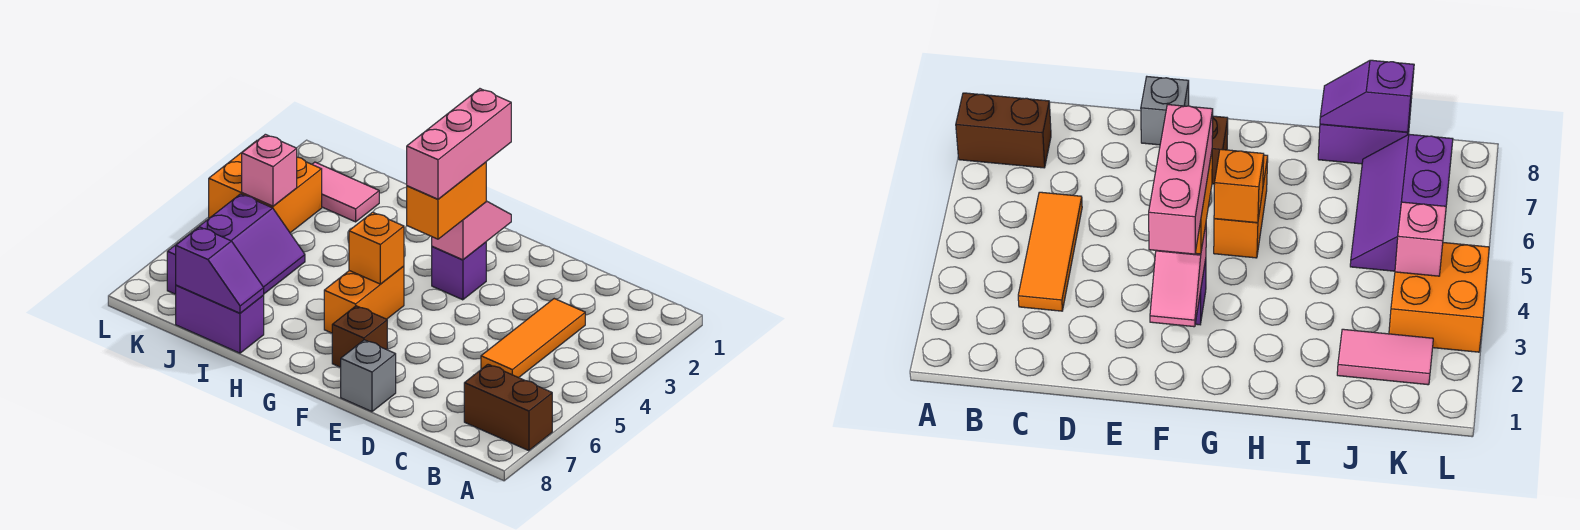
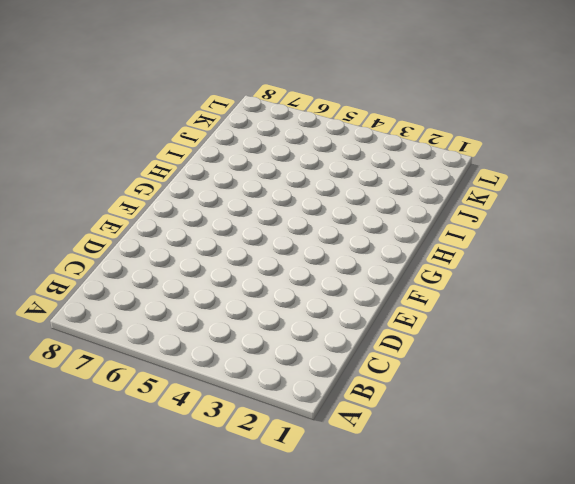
none -> brown 1x2 brick [464,364,552,451]
none -> orange 1x3 tile [481,299,585,378]
none -> grey 1x1 brick [341,340,396,412]

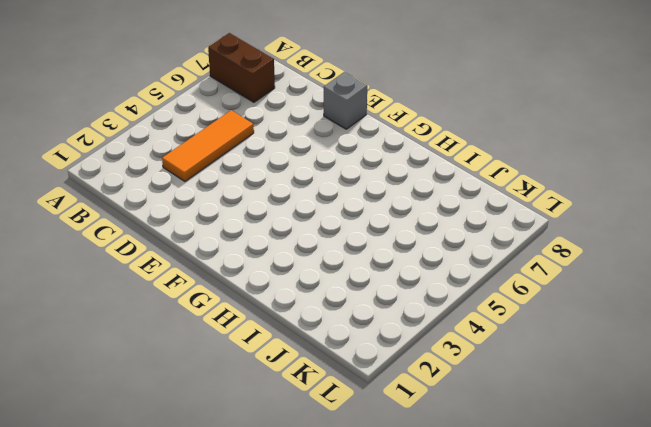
none -> purple 1x1 brick [432,242,486,300]
none -> brown 1x1 brick [332,306,387,367]
none -> orange 1x2 brick [324,266,404,333]

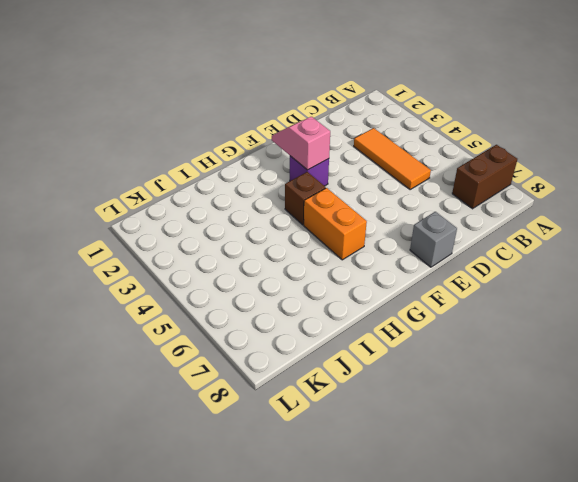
brown 1x1 brick [285,172,326,225] -> brown 1x1 brick moved to [332,306,387,367]
none -> purple 1x2 brick [176,285,264,353]
none -> pink 1x2 tile [312,162,379,222]
none -> purple 2x3 slope [167,194,305,294]

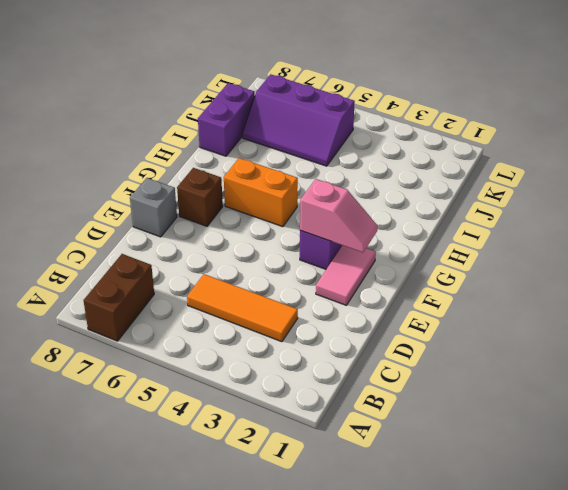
pink 1x2 tile [316,245,376,305] -> pink 1x2 tile moved to [312,162,379,222]
none -> orange 2x2 brick [209,142,322,233]
none -> orange 1x1 brick [349,212,404,284]
none -> purple 1x2 slope [176,227,264,313]

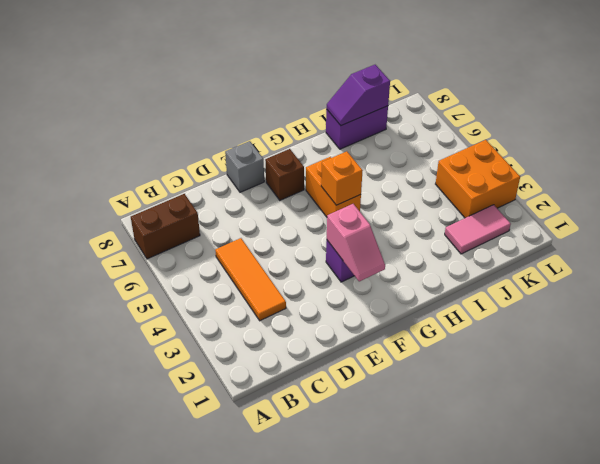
none -> purple 2x3 slope [167,194,305,294]
none -> pink 1x1 brick [242,134,297,206]
none -> orange 1x2 brick [407,162,486,239]

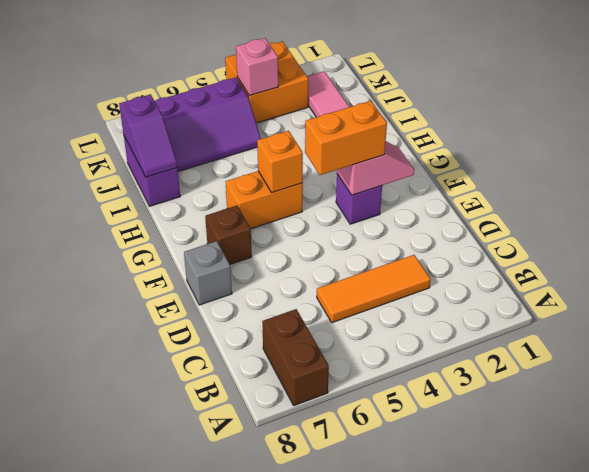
none -> pink 1x3 brick [407,89,511,199]

